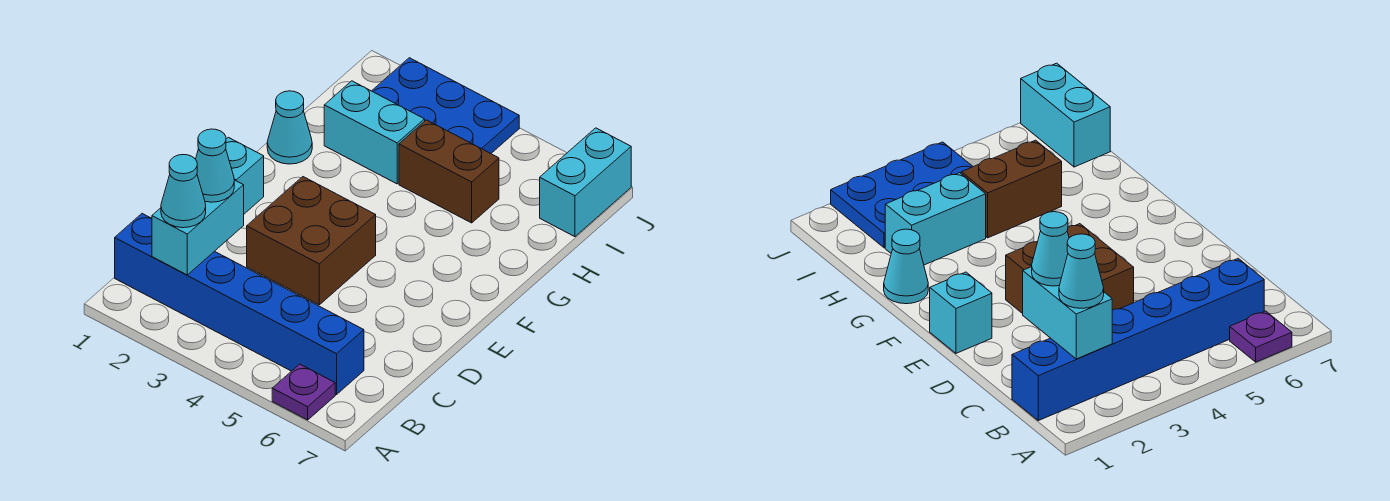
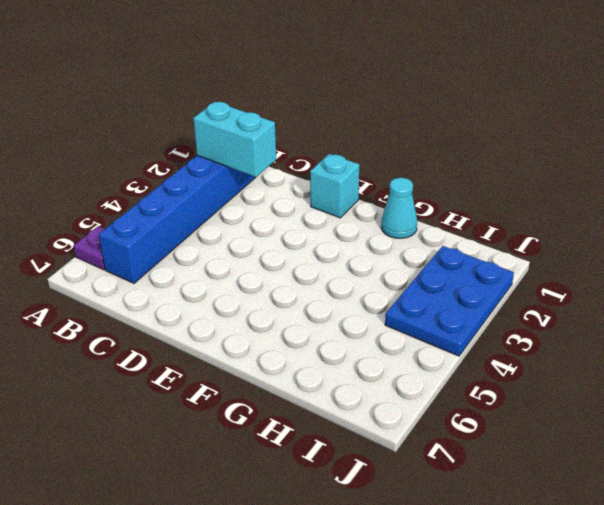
none -> brown 2x2 brick [247,177,376,305]
none -> cyan 1x2 brick [324,81,425,184]
none -> brown 1x2 brick [399,120,499,223]

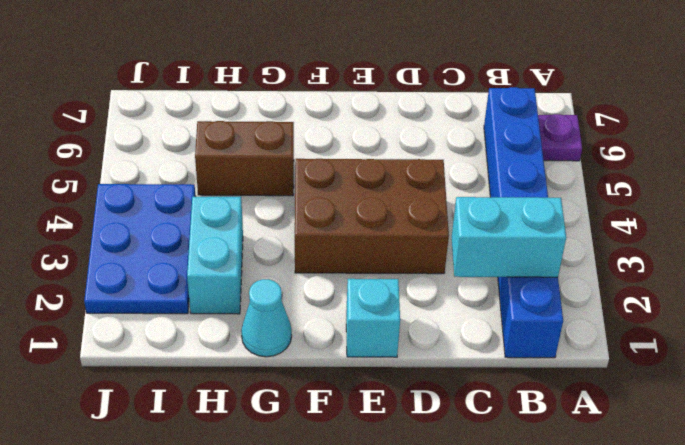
brown 2x3 brick [295,159,449,274] -> brown 2x2 brick [247,177,376,305]
brown 1x2 brick [195,121,294,196] -> brown 1x2 brick turned to [399,120,499,223]
none -> cyan 1x2 brick [540,128,631,237]
none -> cyan 1x1 cone [161,155,206,228]
none -> cyan 1x1 cone [196,129,234,202]

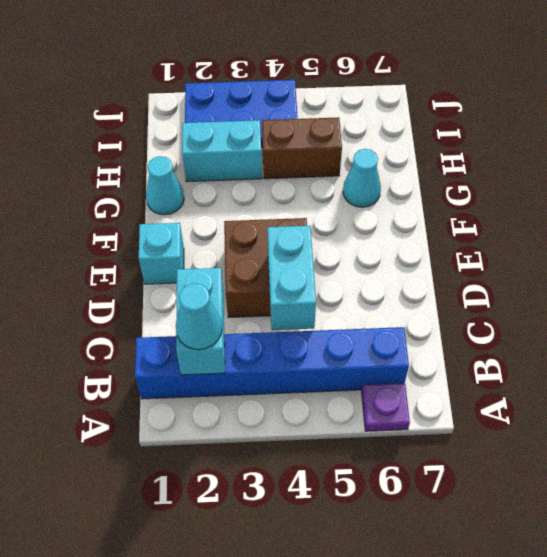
cyan 1x2 brick [268,226,316,330] -> cyan 1x2 brick moved to [540,128,631,237]
cyan 1x1 cone [343,149,381,207] -> cyan 1x1 cone moved to [196,129,234,202]

